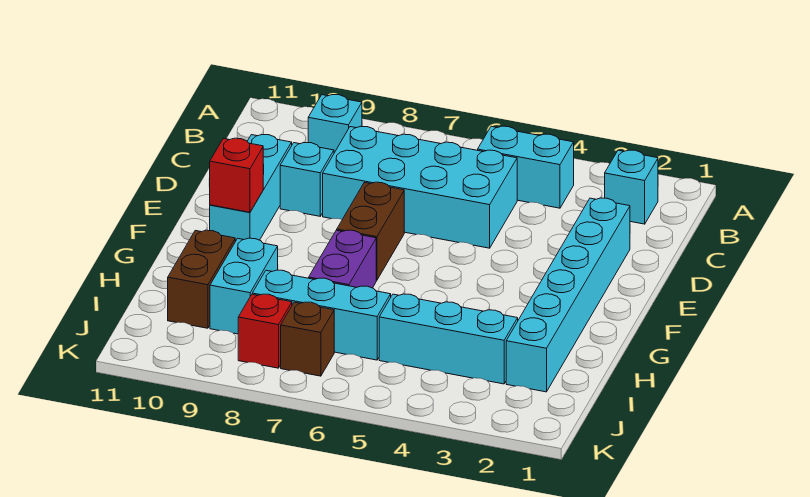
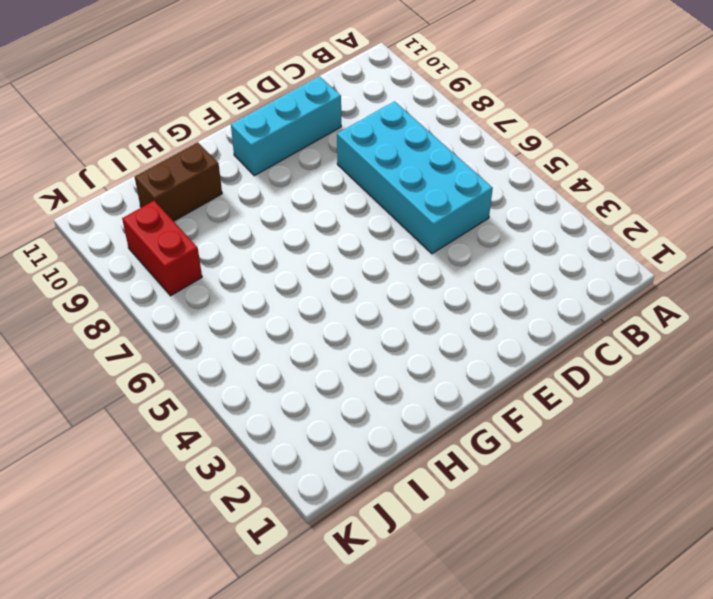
red 1x2 brick [122,201,202,296] -> red 1x1 brick [238,294,292,368]
none -> cyan 1x1 brick [605,150,658,224]
none -> cyan 1x2 brick [478,126,574,208]
none -> cyan 1x1 brick [308,95,362,153]

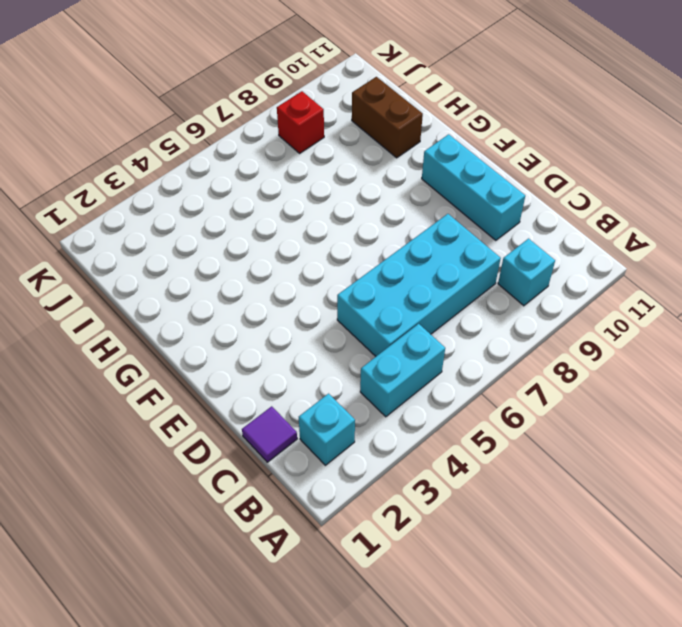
purple 1x1 tile [242,406,297,462] -> none
none -> cyan 1x6 brick [506,198,630,392]
none -> cyan 1x1 brick [280,143,334,216]
none -> brown 1x2 brick [337,182,404,280]

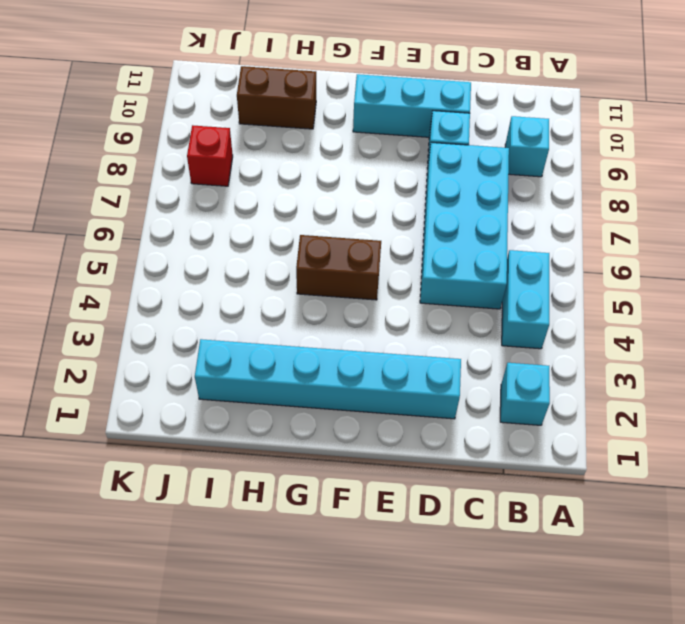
brown 1x2 brick [296,235,381,300] -> brown 1x2 brick moved to [337,182,404,280]
none -> purple 1x2 brick [309,230,376,288]
none -> cyan 1x2 brick [210,238,278,334]
none -> cyan 1x3 brick [379,294,518,384]

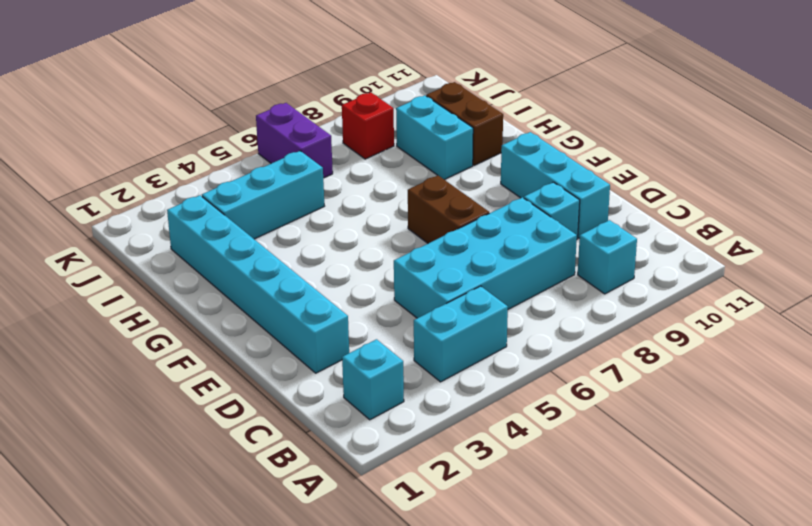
purple 1x2 brick [256,103,333,178] -> purple 1x2 brick moved to [309,230,376,288]
none -> cyan 1x3 brick [252,270,391,360]
none -> brown 1x1 brick [281,302,334,376]
none -> red 1x1 brick [210,138,263,212]

